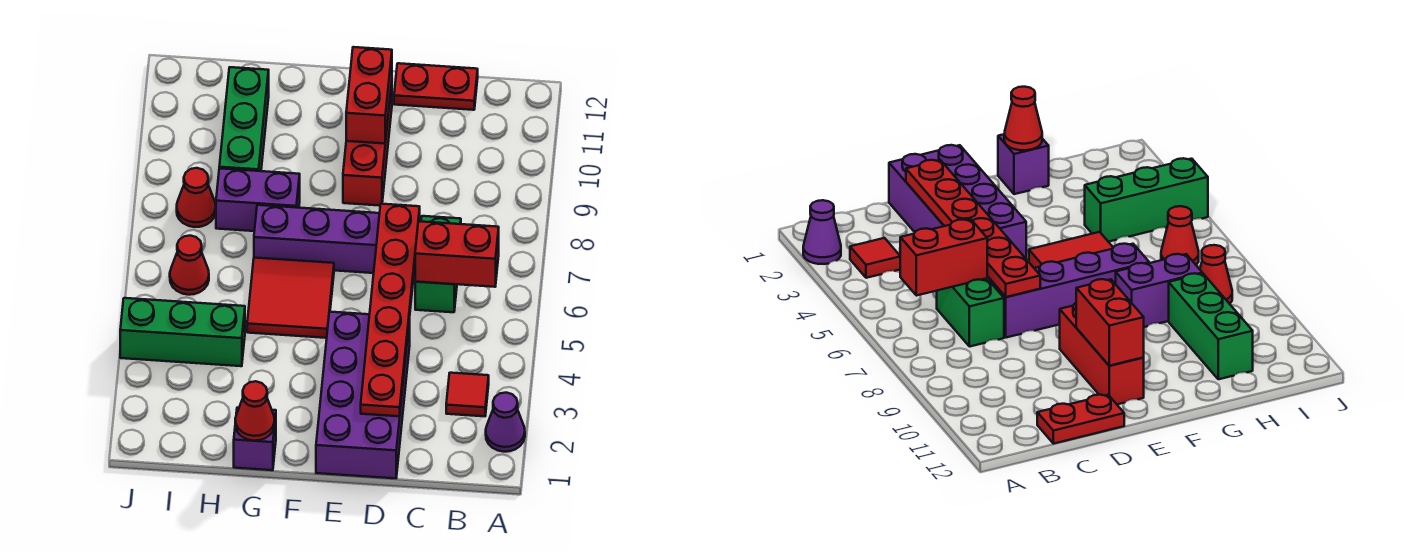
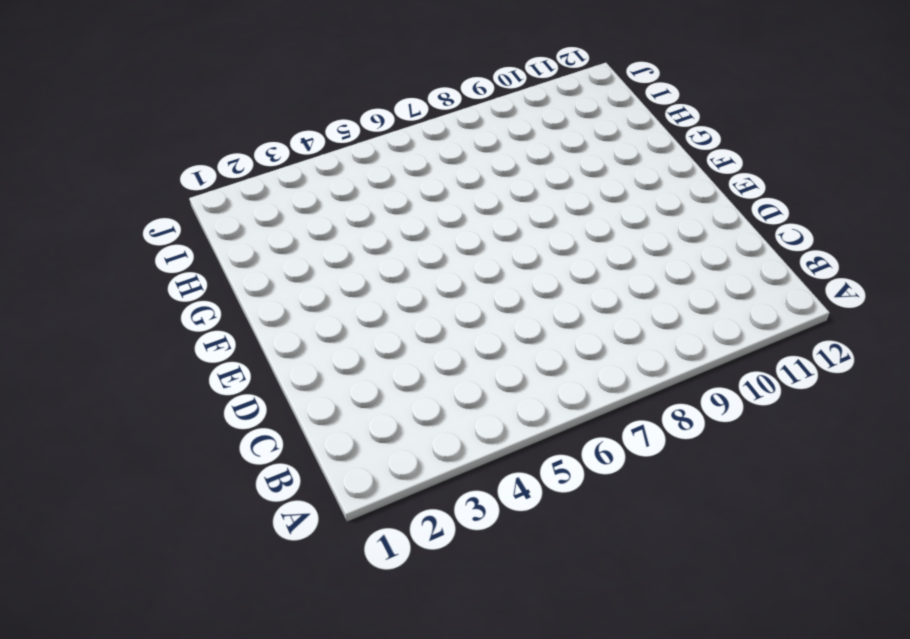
none -> purple 1x1 cone [486,393,525,452]
none -> red 1x1 tile [446,373,489,416]
none -> green 1x2 brick [415,216,461,312]

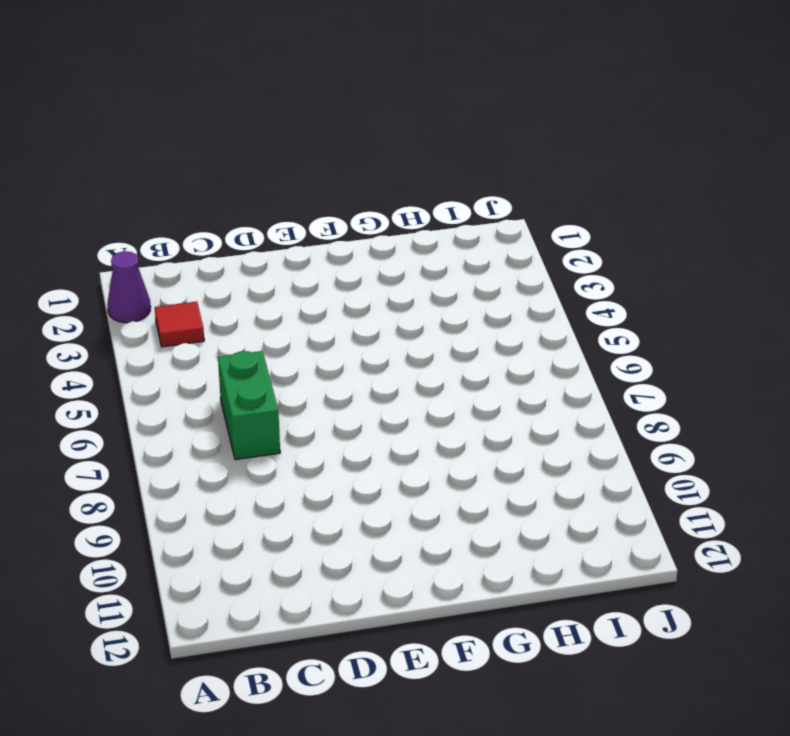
none -> red 1x2 plate [394,63,478,110]
none -> purple 2x4 brick [316,312,410,478]
none -> purple 1x4 brick [254,205,420,276]

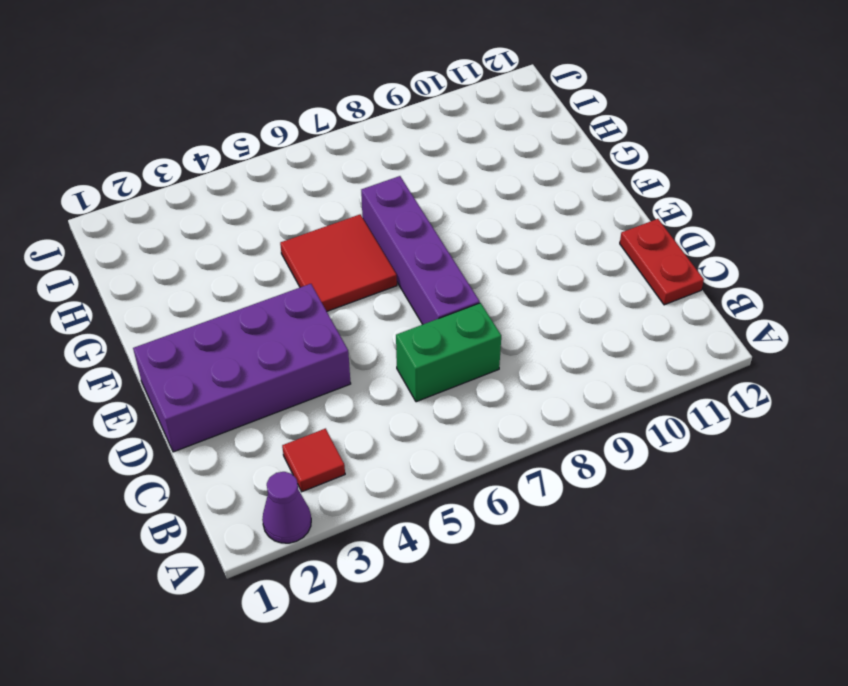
none -> red 1x3 brick [343,83,392,206]
none -> purple 1x1 brick [234,408,276,470]
none -> purple 1x2 brick [216,168,300,231]

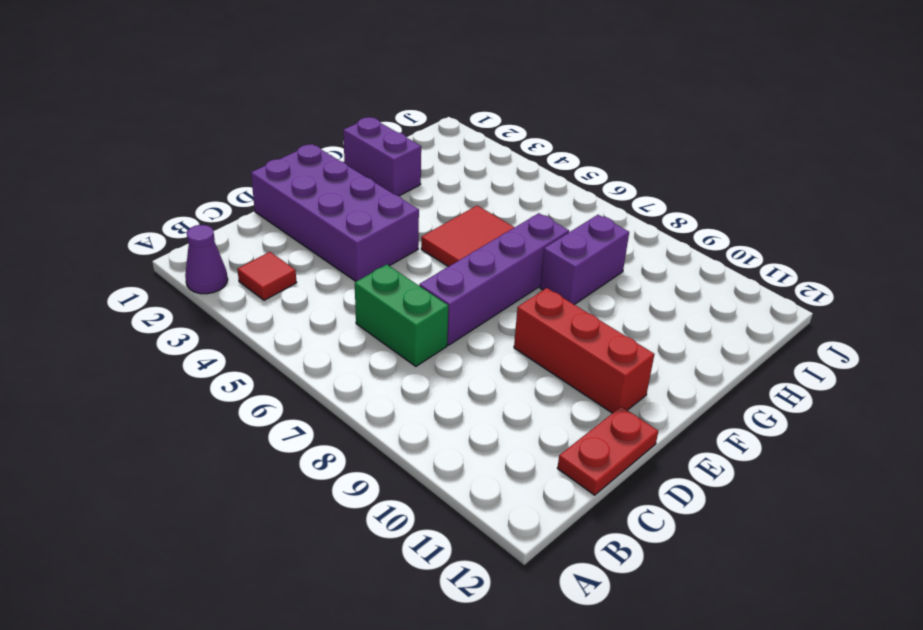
purple 1x2 brick [343,117,421,196] -> purple 1x1 brick [234,408,276,470]
none -> green 1x3 brick [120,298,245,366]
none -> green 1x3 brick [219,67,269,171]
none -> red 1x1 cone [170,235,209,295]

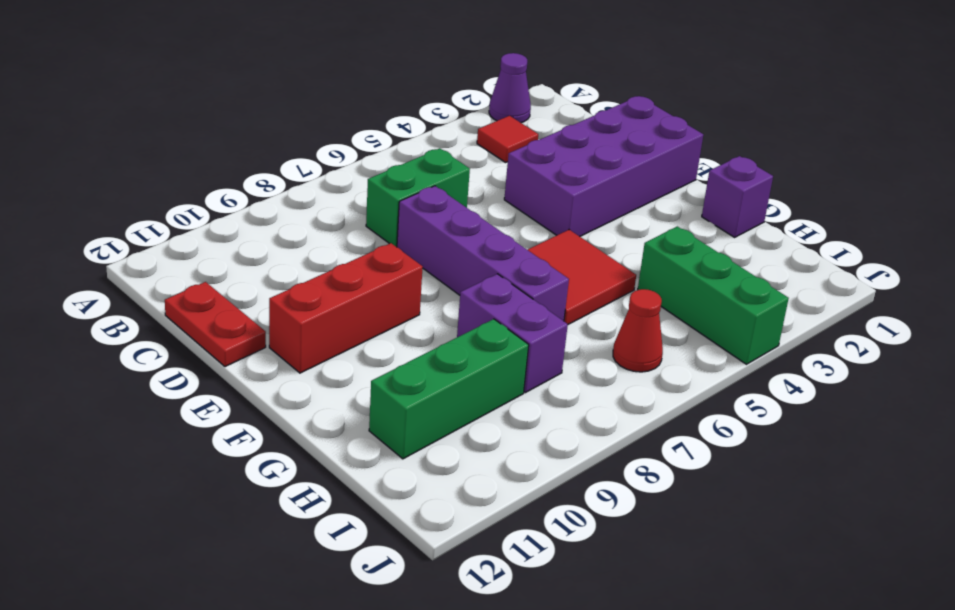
none -> red 1x1 cone [177,168,216,227]
none -> red 1x2 brick [415,221,499,287]
none -> red 1x6 plate [361,204,420,416]

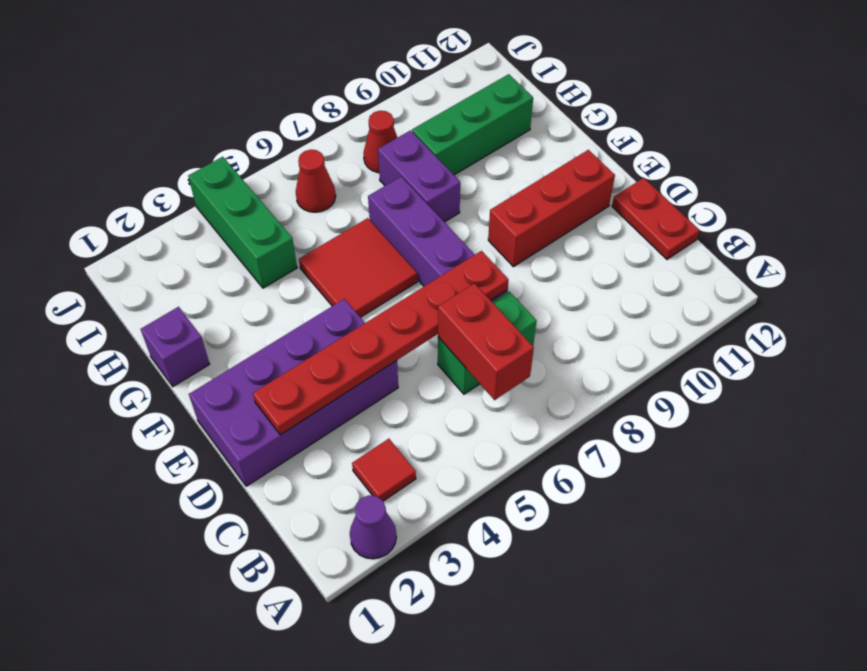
none -> red 1x2 brick [346,47,392,144]
none -> red 1x1 cone [235,381,275,441]

